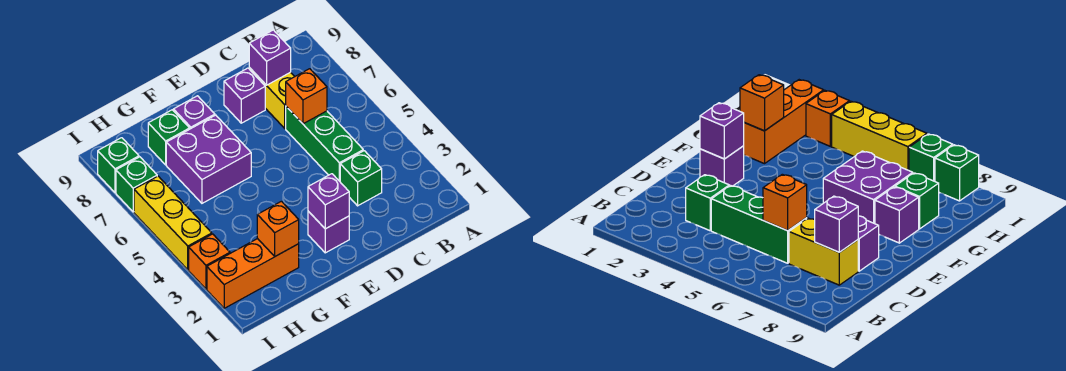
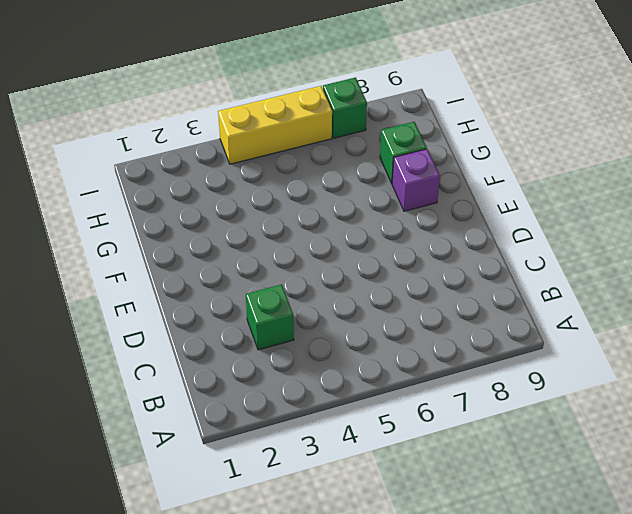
none -> green 1x3 brick [286,107,363,181]
none -> yellow 1x2 brick [249,68,294,128]
none -> purple 1x1 brick [224,68,265,123]

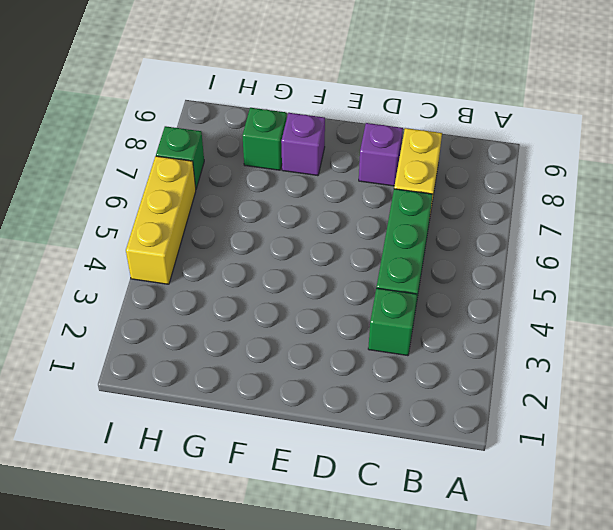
none -> purple 1x1 brick [308,211,349,253]
none -> purple 2x2 brick [166,115,251,203]
none -> orange 1x3 brick [207,239,299,308]

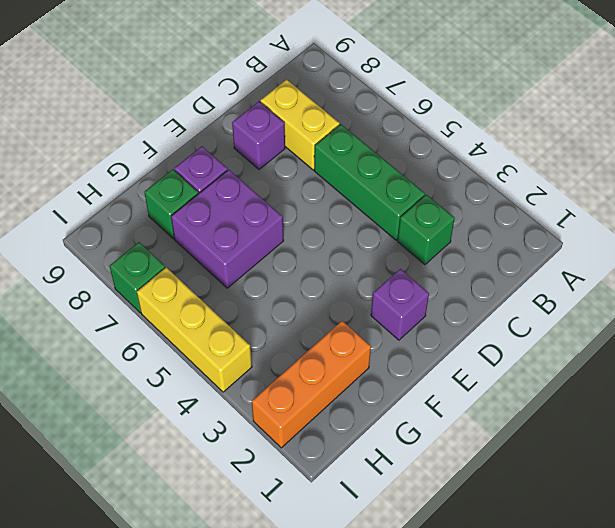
none -> orange 1x1 brick [189,234,230,289]
none -> green 1x1 brick [98,138,139,193]
none -> orange 1x1 brick [286,69,327,124]

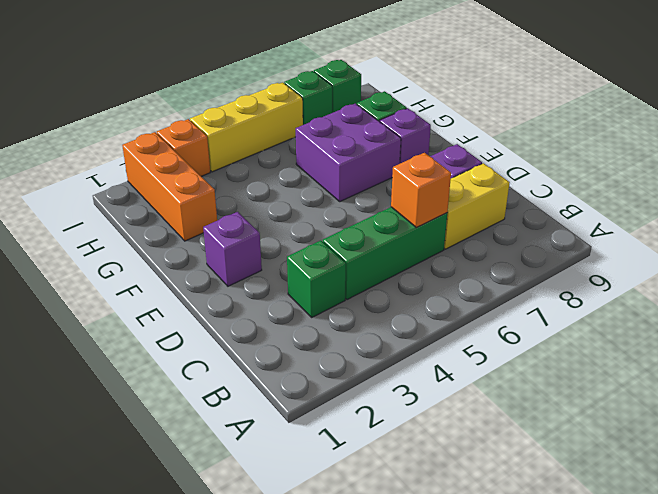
none -> purple 1x1 brick [249,30,291,85]
none -> purple 1x1 brick [308,174,349,229]
none -> orange 1x1 brick [257,201,299,256]

